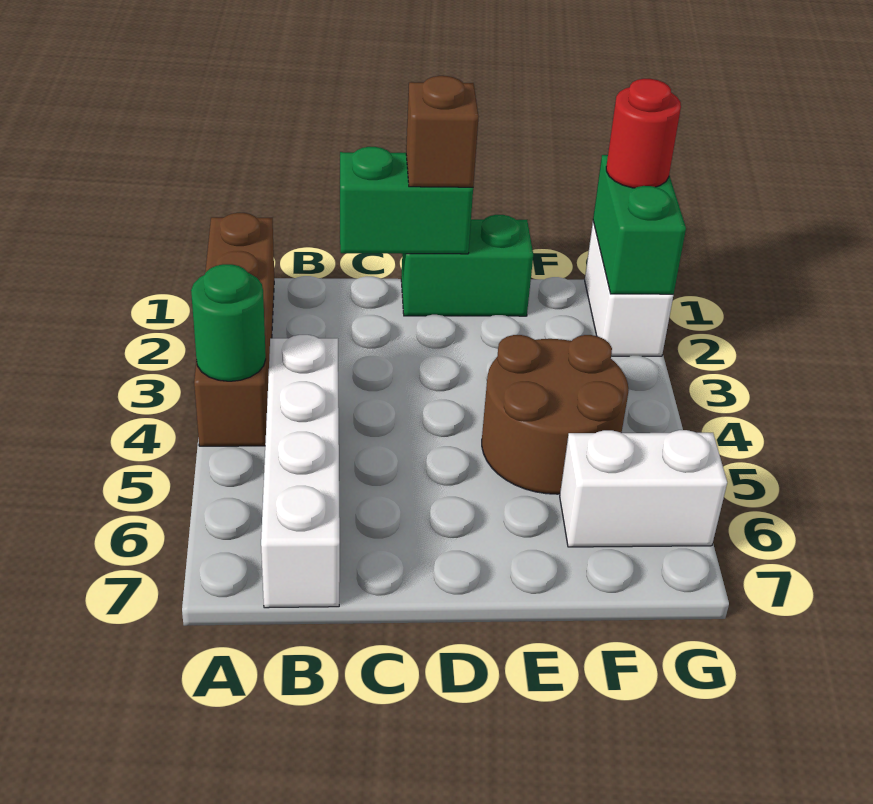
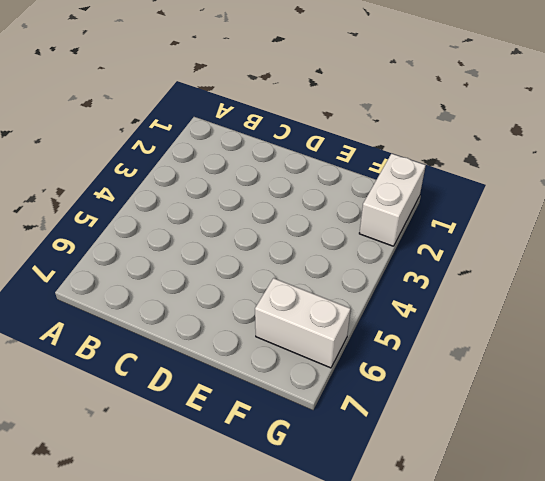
none -> brown 1x4 brick [194,213,274,446]
none -> white 1x4 brick [261,335,340,608]

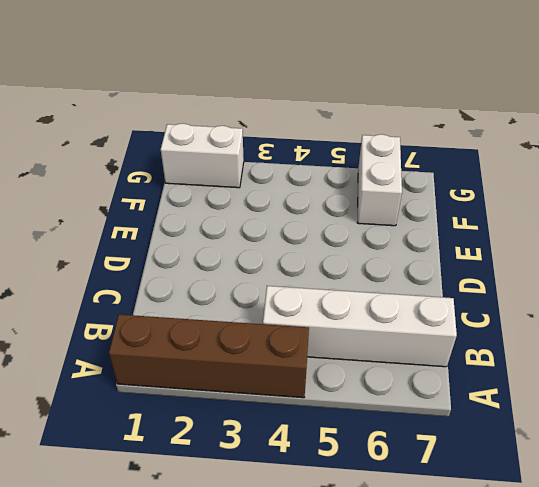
none -> green 1x2 brick [401,215,533,316]
none -> brown 2x2 round brick [482,335,629,494]

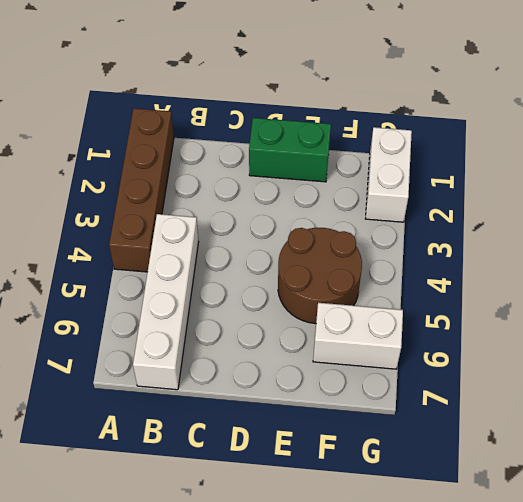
none -> green 1x1 round brick [191,264,266,381]
none -> green 1x2 brick [340,147,473,254]

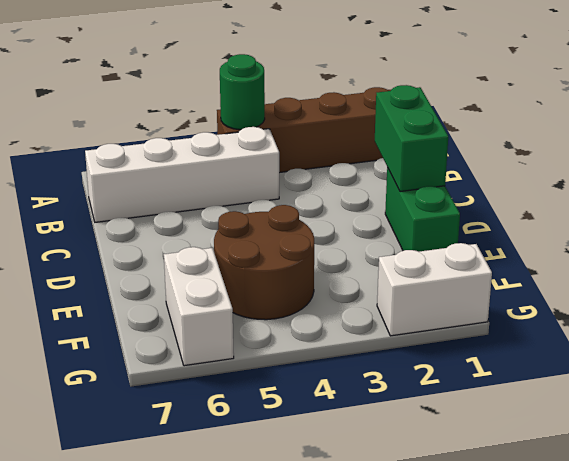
none -> green 1x2 brick [593,155,686,294]
none -> brown 1x1 brick [406,76,479,187]

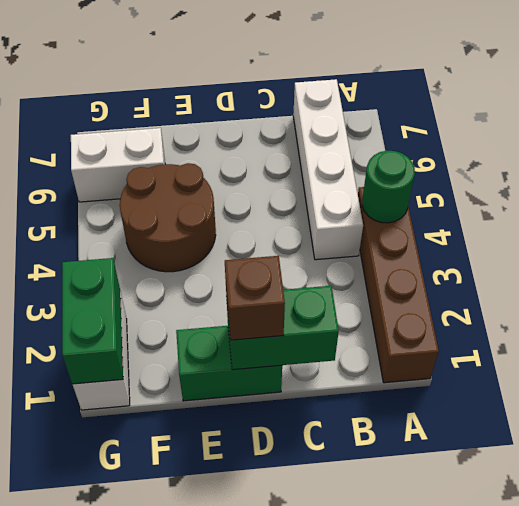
none -> red 1x1 round brick [606,79,681,188]

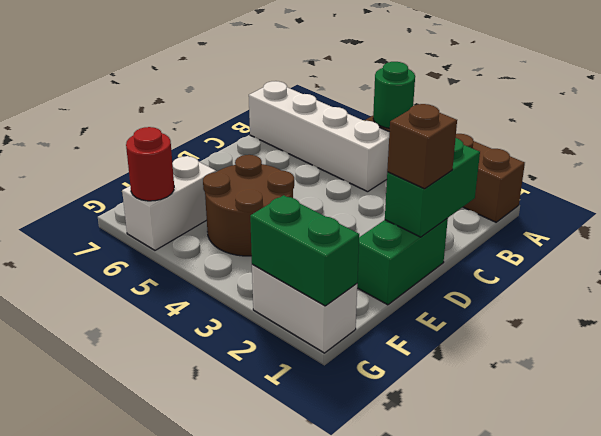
red 1x1 round brick [126,127,174,201] -> red 1x1 round brick moved to [606,79,681,188]

